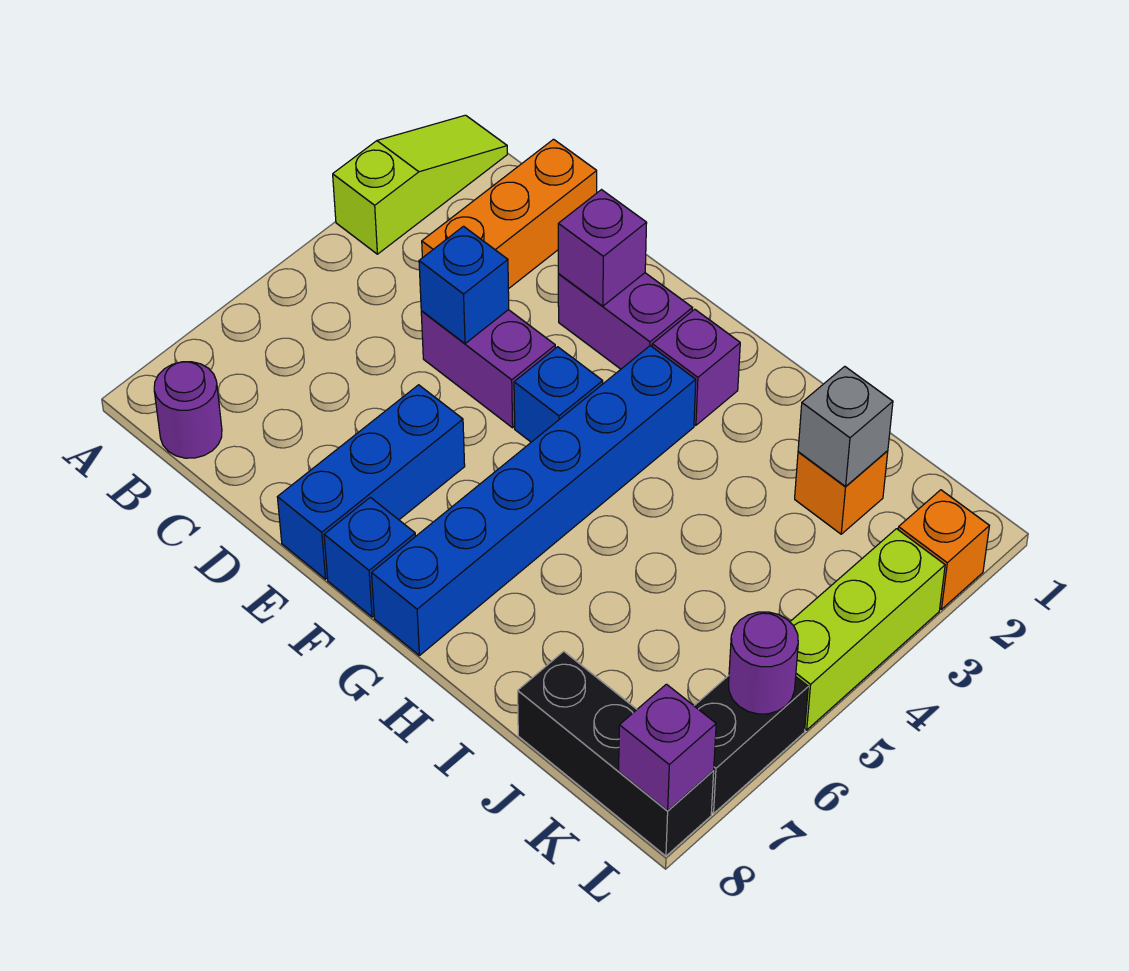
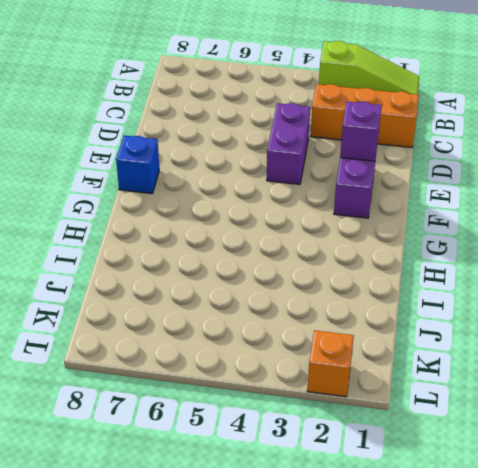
none -> purple 1x1 round brick [154,362,222,458]
none -> blue 1x3 brick [277,385,465,579]
none -> blue 1x1 brick [514,347,603,442]

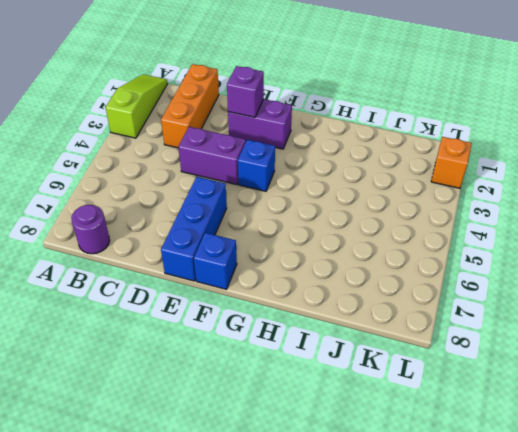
none -> purple 1x1 brick [652,309,740,425]
none -> blue 1x6 brick [372,346,696,656]
none -> orange 1x1 brick [795,451,888,534]

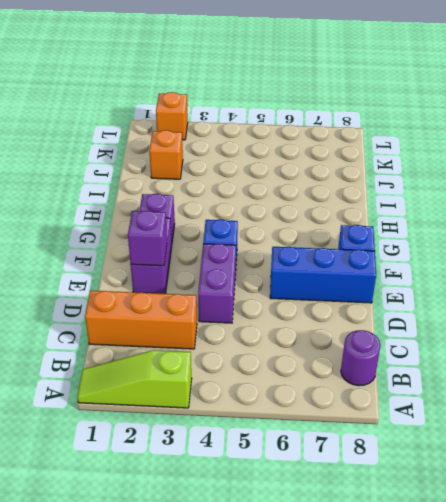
none -> blue 1x6 brick [372,346,696,656]
none -> black 1x3 brick [518,651,714,856]
none -> lime 1x3 brick [790,529,945,730]

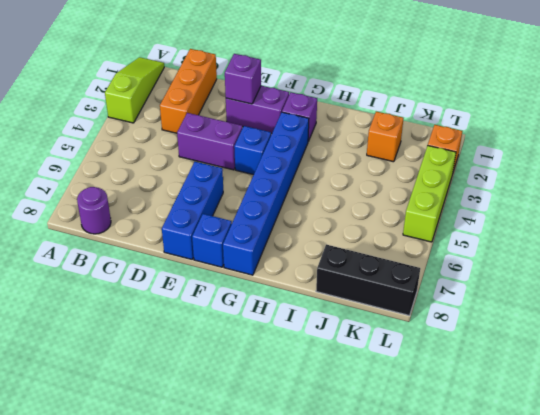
none -> black 1x2 brick [694,676,808,813]
none -> blue 1x1 brick [419,226,509,344]
none -> grey 1x1 brick [798,366,893,486]

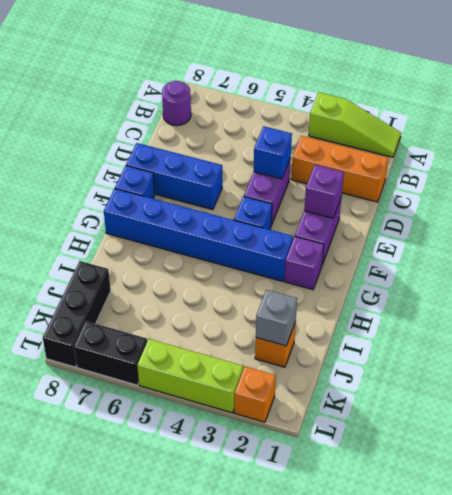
none -> purple 1x1 round brick [729,612,798,714]
none -> purple 1x1 brick [619,684,716,811]

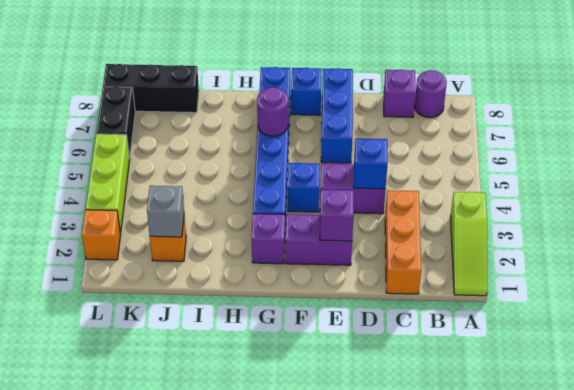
purple 1x1 brick [384,70,416,117] -> purple 1x1 brick moved to [619,684,716,811]
purple 1x1 round brick [257,87,288,136] -> purple 1x1 round brick moved to [729,612,798,714]

